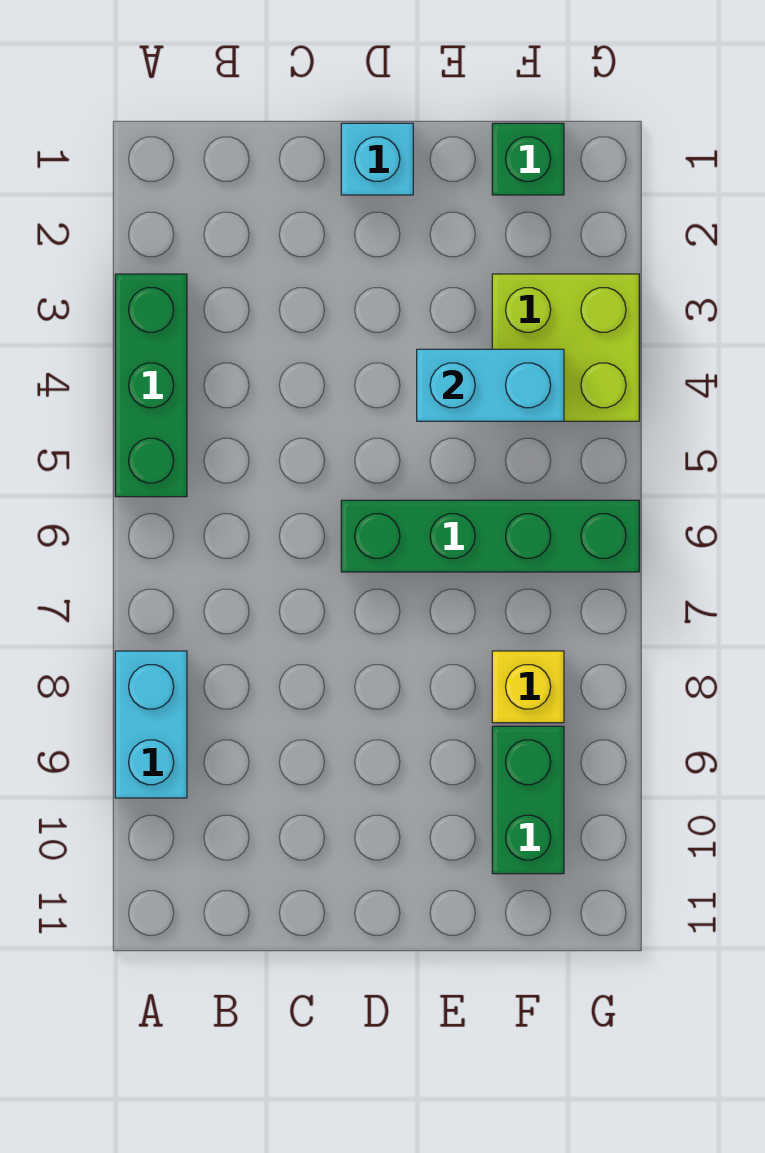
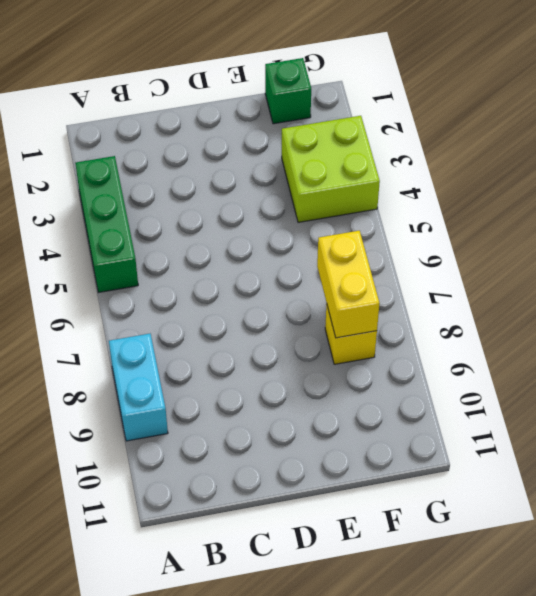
yellow 1x2 brick [317,231,380,338] -> none
none -> cyan 1x1 brick [341,123,413,195]
none -> green 1x4 brick [341,500,639,572]

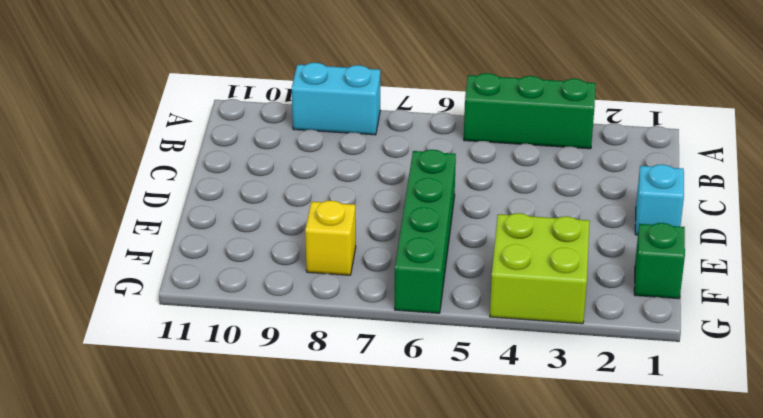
none -> green 1x2 brick [492,726,564,874]
none -> cyan 1x2 brick [417,349,564,421]

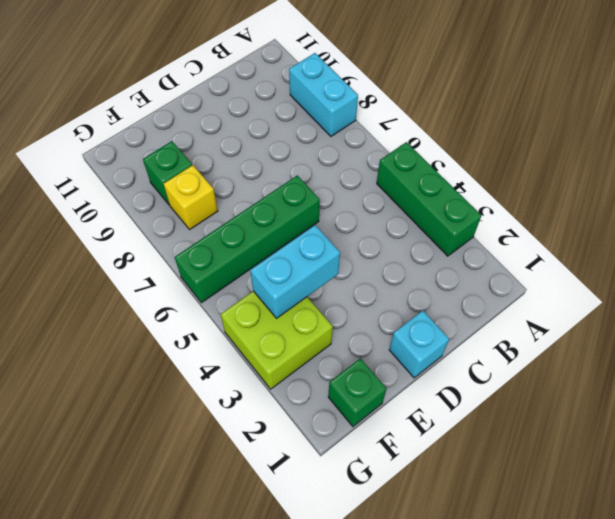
green 1x1 brick [143,141,192,205] -> green 1x2 brick [492,726,564,874]

